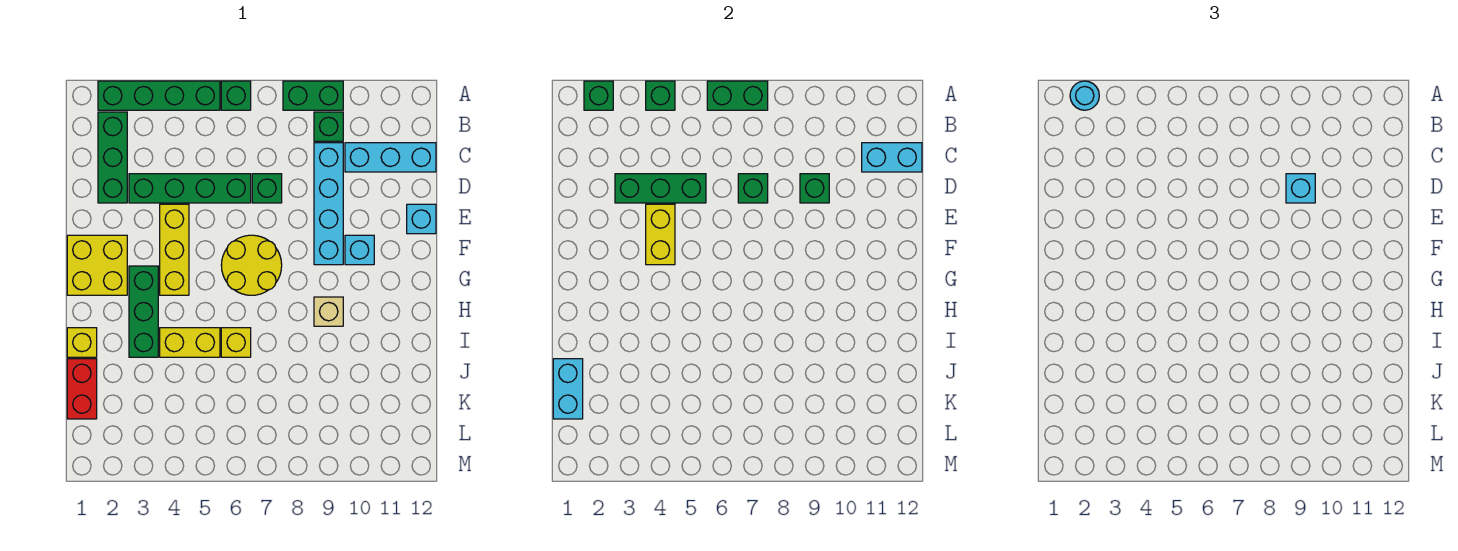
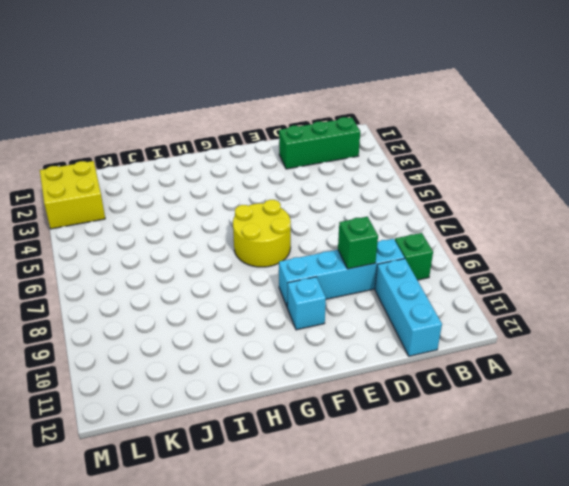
yellow 2x2 brick [40,161,105,229] -> yellow 2x2 brick moved to [67,235,127,295]
none -> green 1x4 brick [98,81,220,110]
none -> green 1x1 brick [221,81,251,110]
none -> green 1x2 brick [283,81,343,110]
none -> green 1x4 brick [129,174,251,203]

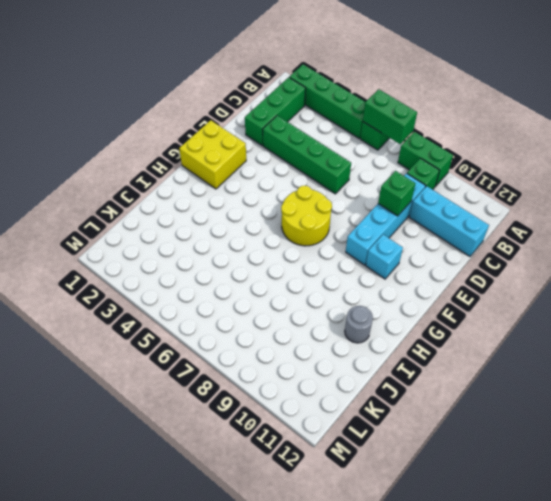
grey 1x1 round brick [345,306,373,343] -> none
none -> green 1x1 brick [252,174,282,203]
none -> yellow 1x3 brick [160,204,189,295]
none -> cyan 1x1 brick [407,204,436,234]
none -> green 1x3 brick [129,266,158,357]

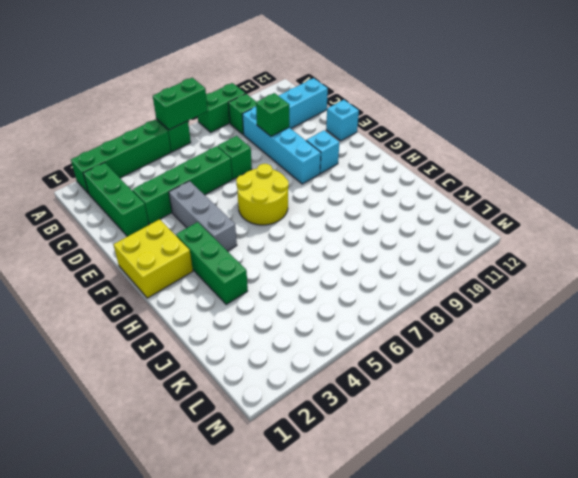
grey 1x3 brick [169,181,237,251] -> yellow 1x3 brick [160,204,189,295]
none -> tan 1x1 brick [314,297,343,326]
none -> yellow 1x1 brick [67,328,97,357]
none -> yellow 1x2 brick [160,328,220,357]
none -> yellow 1x1 brick [221,328,251,357]

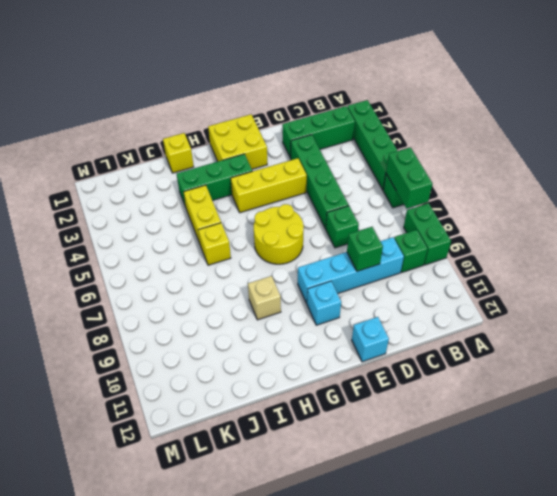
none -> cyan 1x3 brick [345,143,436,172]
none -> red 1x2 brick [67,359,97,419]
none -> green 1x1 brick [584,81,613,110]
none -> green 1x1 brick [646,81,675,110]

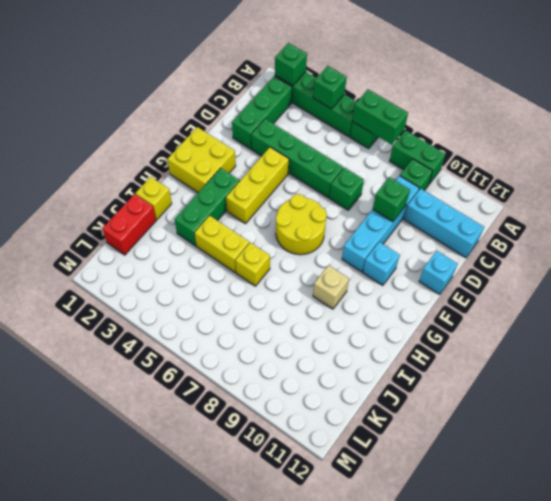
none -> cyan 1x2 brick [862,143,922,172]
none -> green 1x3 brick [615,174,706,203]
none -> green 1x1 brick [738,174,768,203]
none -> yellow 1x2 brick [646,204,675,265]

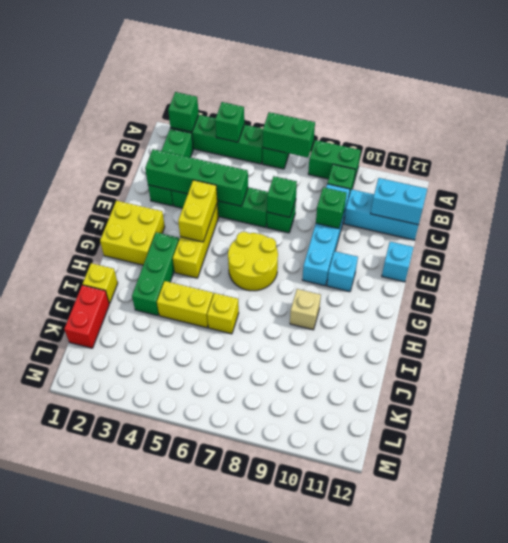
green 1x4 brick [145,149,248,206] -> green 1x3 brick [615,174,706,203]
none -> cyan 1x2 brick [553,359,583,419]
none -> cyan 1x1 round brick [1070,81,1099,110]
none -> cyan 1x1 brick [1286,174,1315,203]

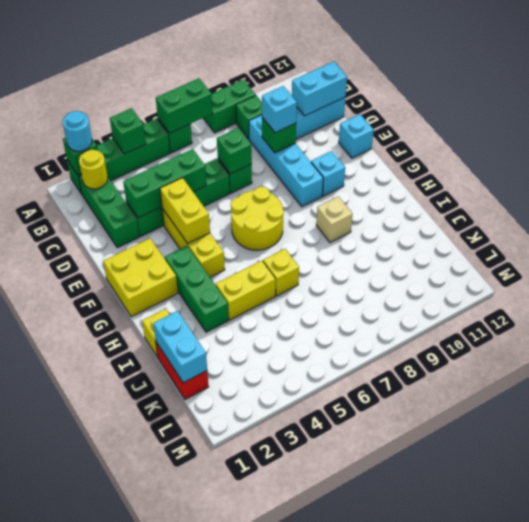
yellow 1x1 round brick [79,150,108,189] -> none

